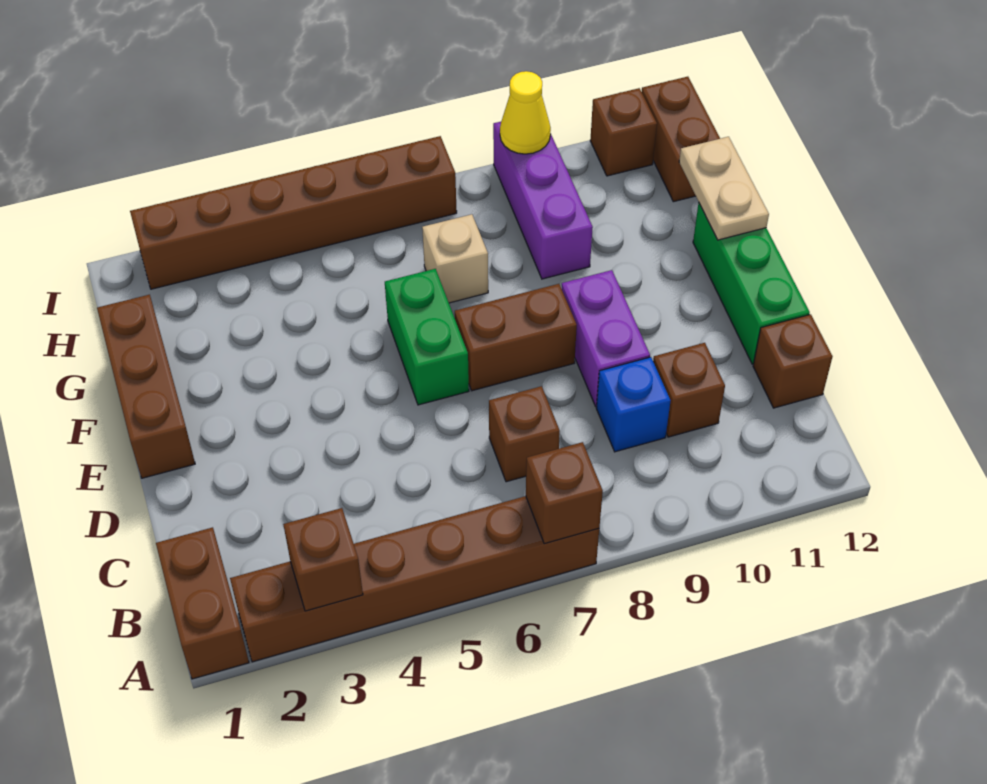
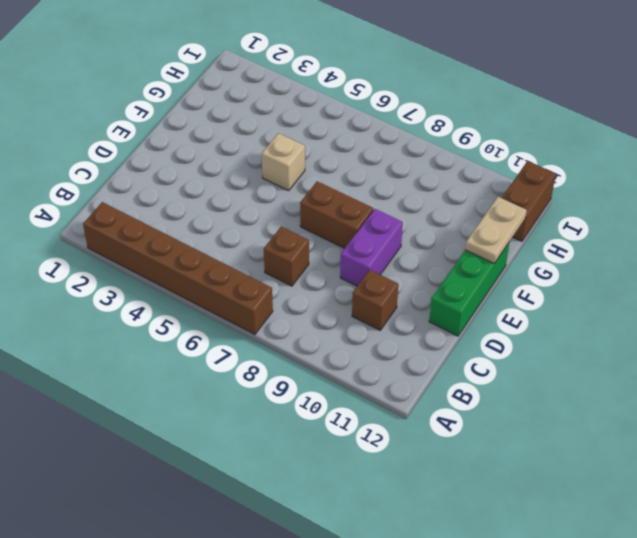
tan 1x1 brick [262,133,305,191] -> tan 1x1 brick moved to [422,214,488,303]
none -> brown 1x2 brick [156,527,249,679]
none -> blue 1x1 brick [596,357,671,452]
none -> brown 1x1 brick [753,314,833,408]

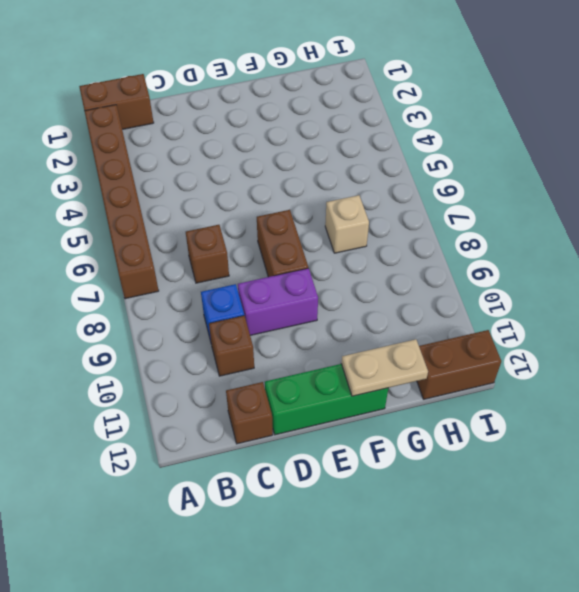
none -> brown 1x3 brick [97,295,195,478]
none -> green 1x2 brick [385,269,469,405]
none -> purple 1x3 brick [493,122,593,279]

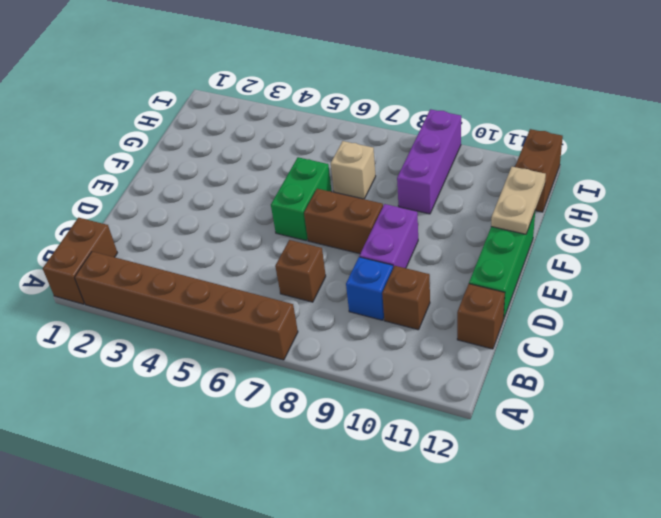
none -> brown 1x3 brick [97,295,195,478]
none -> brown 1x6 brick [130,136,457,289]
none -> brown 1x1 brick [590,88,657,176]

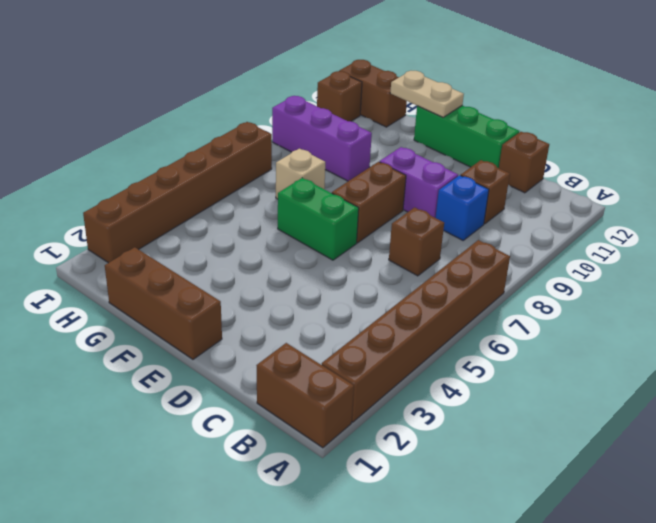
none -> brown 1x1 brick [283,508,363,611]
none -> brown 1x1 brick [526,442,603,544]
none -> yellow 1x1 cone [500,71,551,154]

